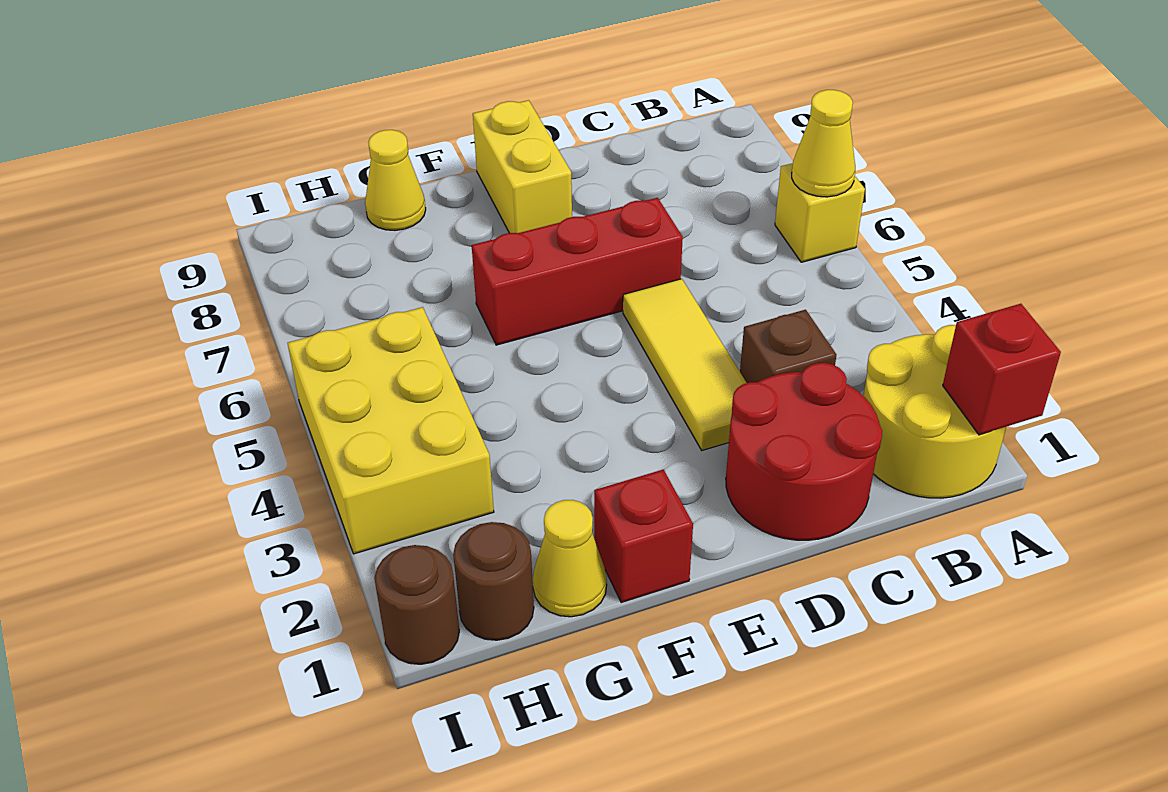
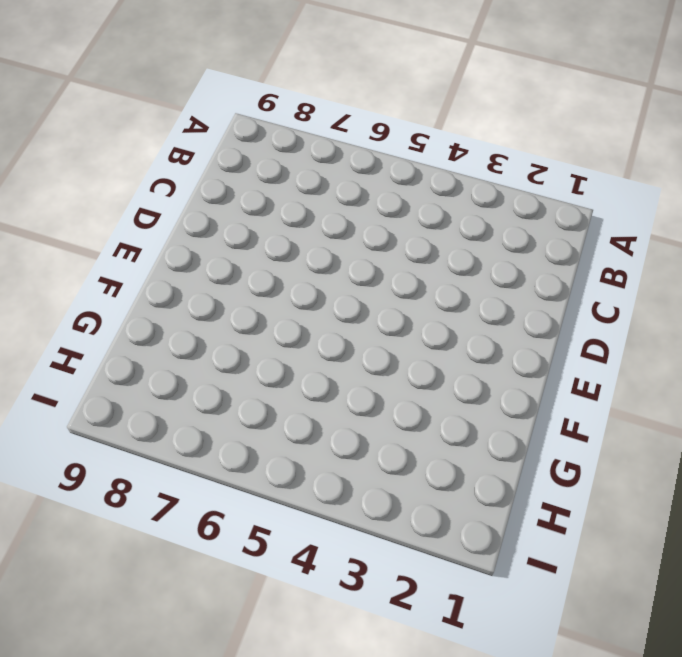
none -> yellow 2x2 round brick [863,325,1006,498]
none -> yellow 1x1 brick [775,163,865,262]
none -> red 2x2 round brick [726,363,882,540]

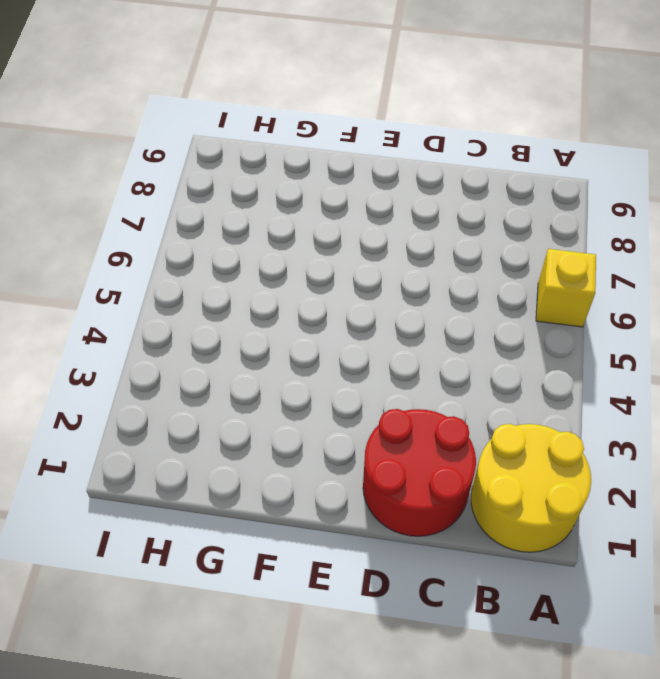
none -> brown 1x1 brick [740,310,836,383]
none -> yellow 1x3 tile [623,279,746,450]
none -> red 1x3 brick [472,198,683,345]

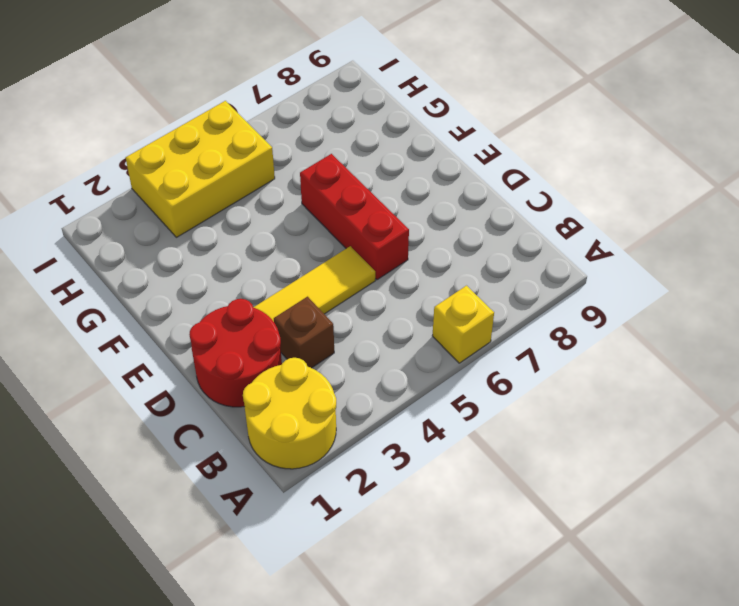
none -> yellow 1x2 brick [473,100,572,233]
none -> red 1x1 brick [594,469,693,602]
none -> yellow 1x1 cone [533,500,607,617]

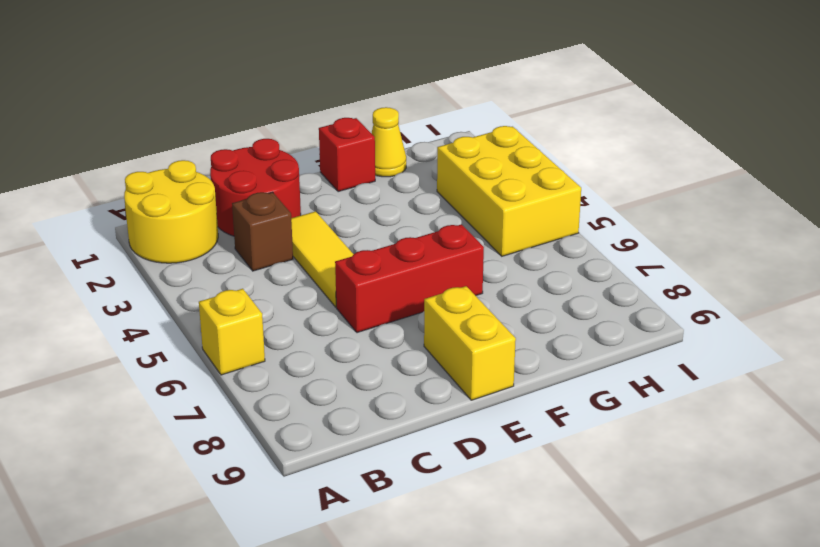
none -> yellow 1x1 cone [365,130,426,230]
none -> brown 1x1 round brick [453,522,534,640]
none -> brown 1x1 round brick [375,545,459,664]

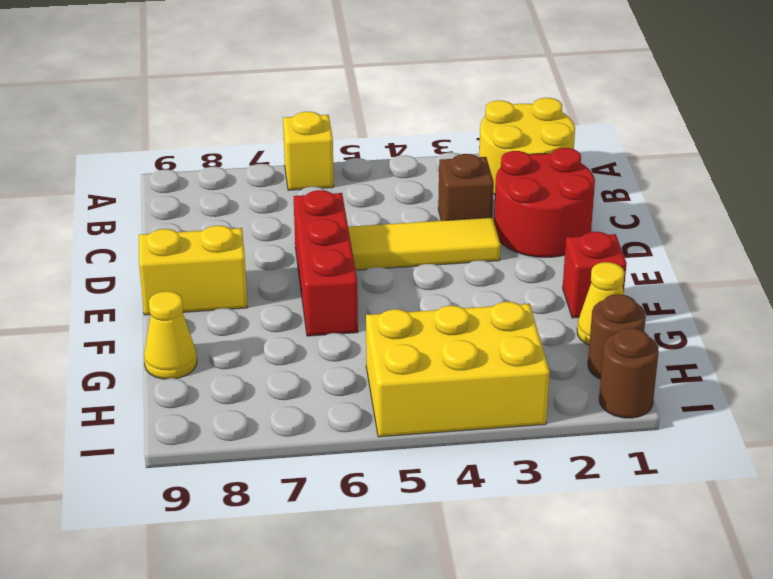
none -> red 1x1 brick [943,304,1061,435]
none -> yellow 1x1 cone [792,90,855,197]

